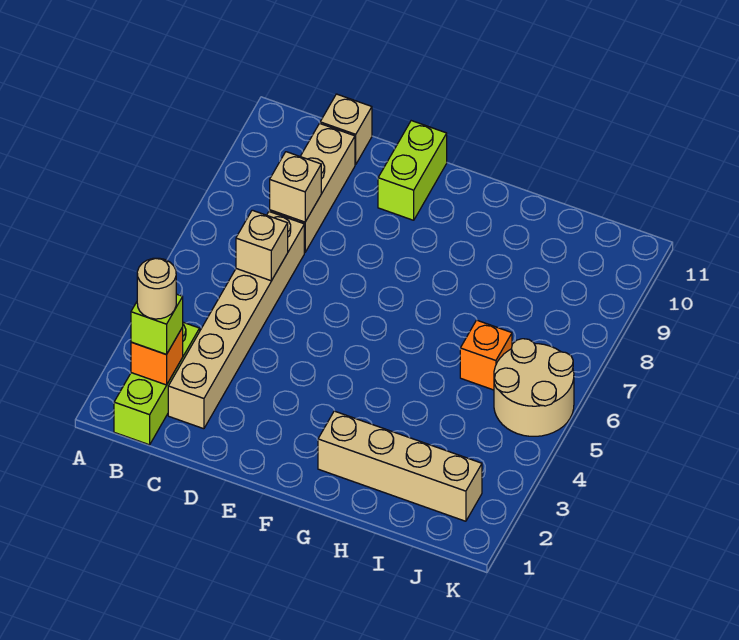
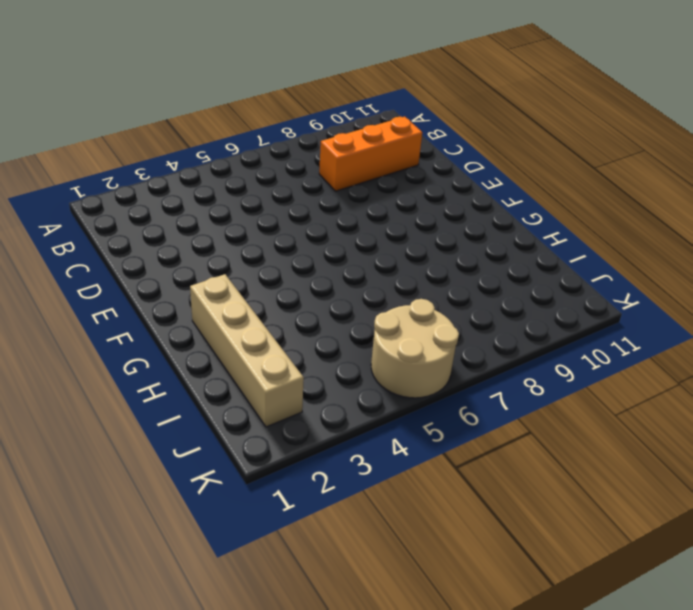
orange 1x3 brick [319,117,422,191] -> tan 1x3 brick [270,123,355,253]
none -> lime 1x3 brick [114,322,200,445]
none -> tan 1x6 brick [168,211,304,429]
none -> tan 1x1 brick [320,94,372,165]

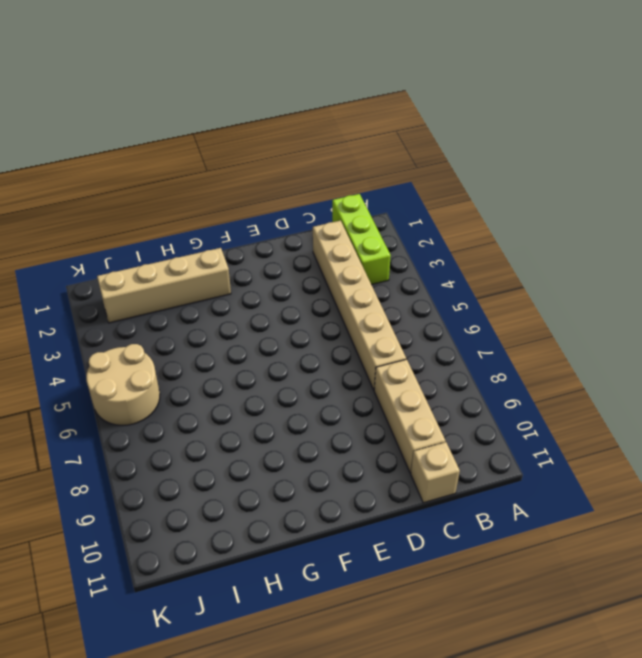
none -> lime 1x2 brick [378,121,447,220]
none -> orange 1x1 brick [460,320,512,390]
none -> orange 1x1 brick [131,327,183,385]

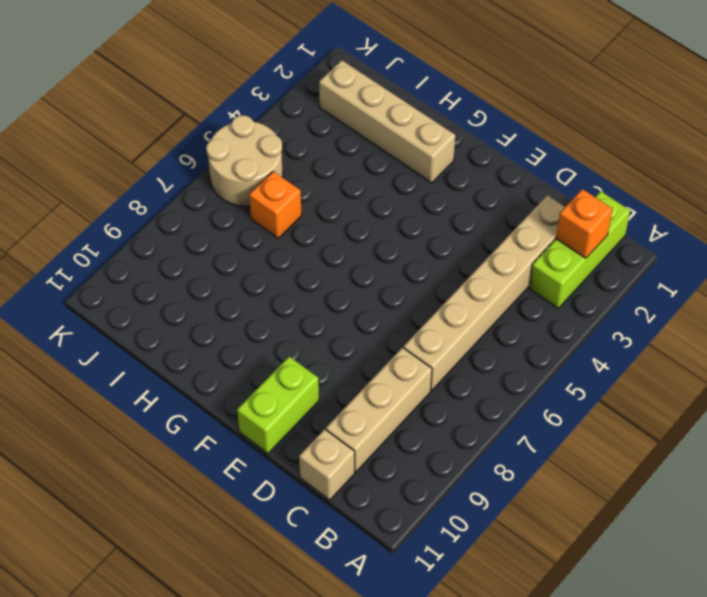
none -> tan 1x1 brick [236,210,288,281]
none -> tan 1x1 brick [270,152,321,222]
none -> lime 1x1 brick [131,294,183,355]

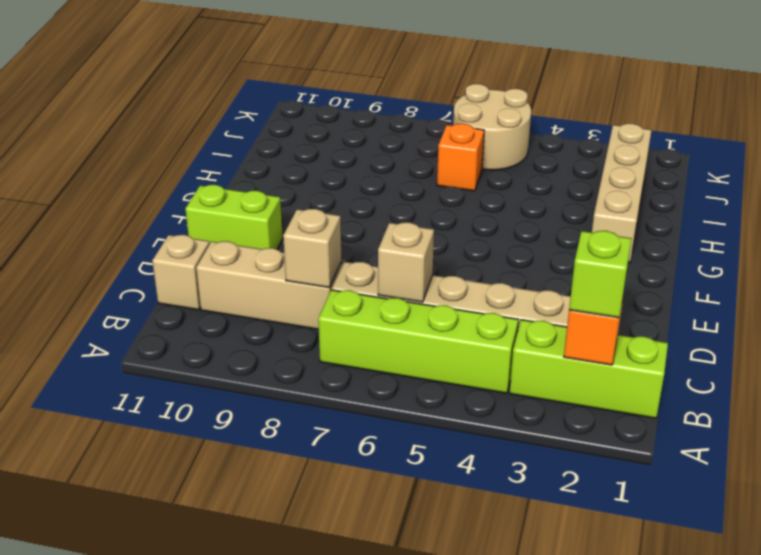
lime 1x4 brick [318,290,518,393] -> none
none -> tan 1x1 round brick [137,258,176,319]

